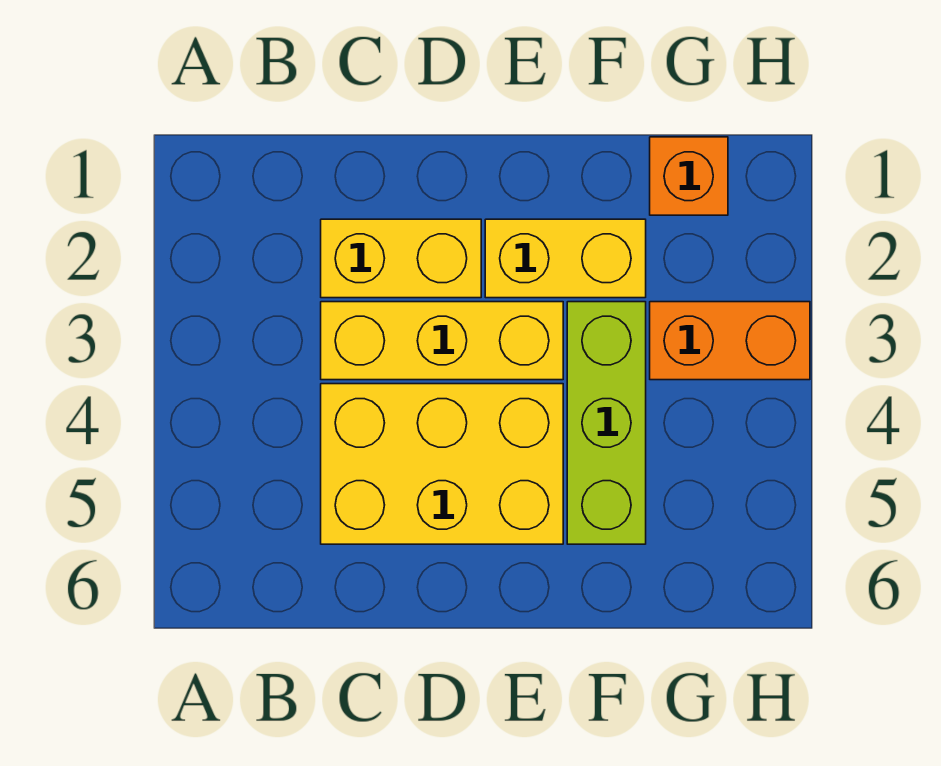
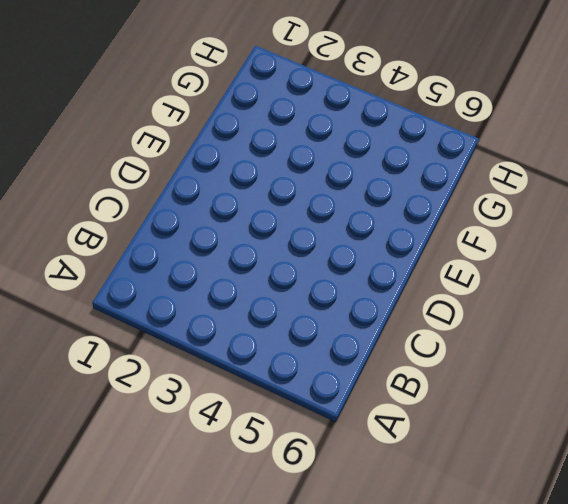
none -> yellow 1x2 brick [321,219,481,298]
none -> yellow 1x3 brick [321,302,563,380]

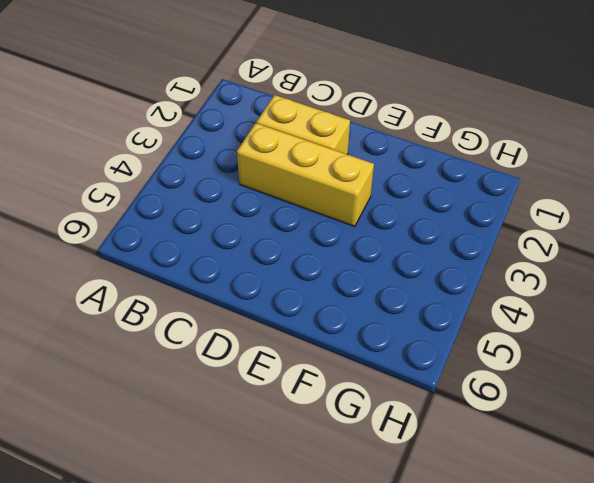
none -> yellow 2x3 brick [321,384,563,544]
none -> yellow 1x2 brick [485,219,646,298]

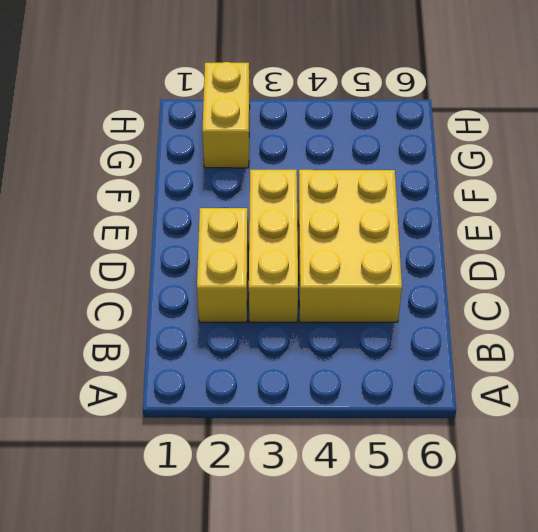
yellow 1x2 brick [202,62,250,168] -> yellow 1x2 brick moved to [485,219,646,298]
none -> lime 1x3 brick [567,302,646,544]
none -> orange 1x1 brick [650,137,728,215]

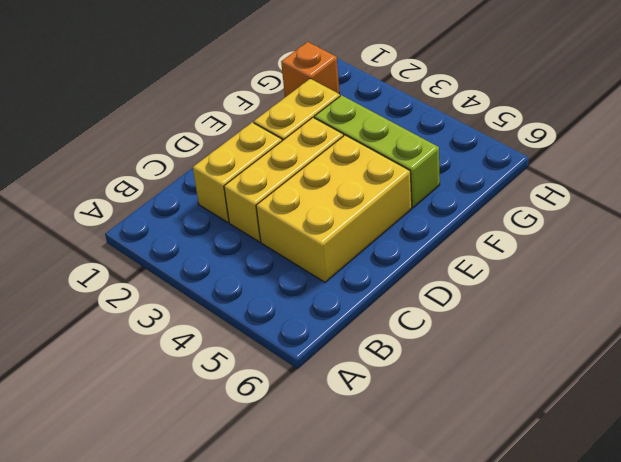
none -> orange 1x2 brick [650,302,810,380]

